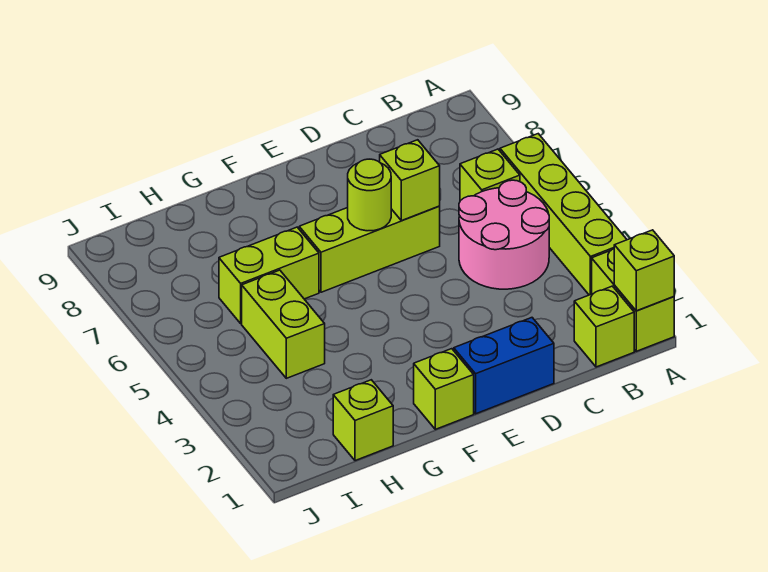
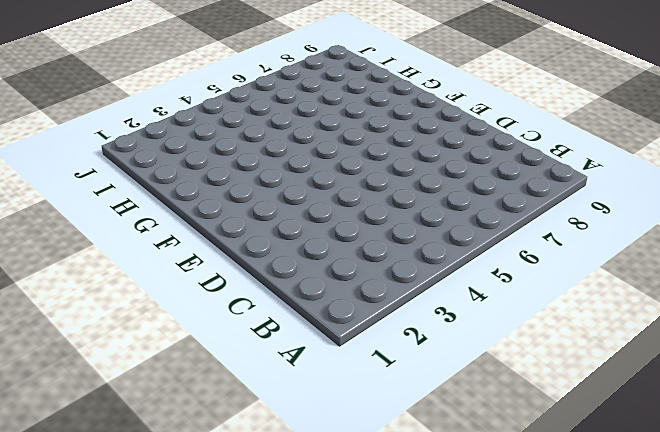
none -> lime 1x2 brick [592,249,674,351]
none -> lime 1x4 brick [500,134,627,295]
none -> lime 1x1 brick [574,286,634,367]

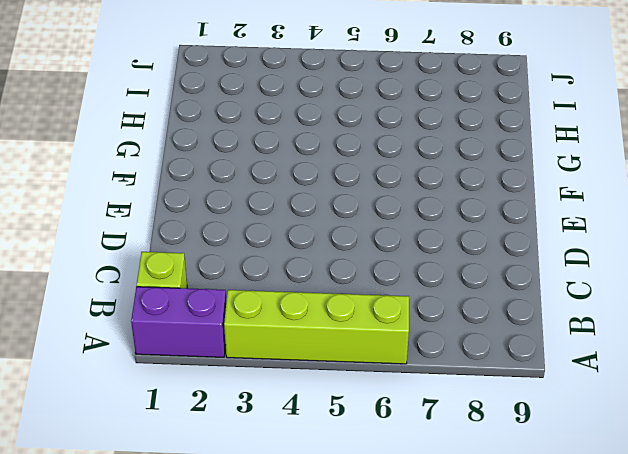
purple 1x2 brick [131,287,226,357] -> lime 1x2 brick [592,249,674,351]
none -> pink 2x2 round brick [459,180,549,289]
none -> lime 1x1 brick [460,149,520,201]
none -> blue 1x2 brick [454,318,554,414]

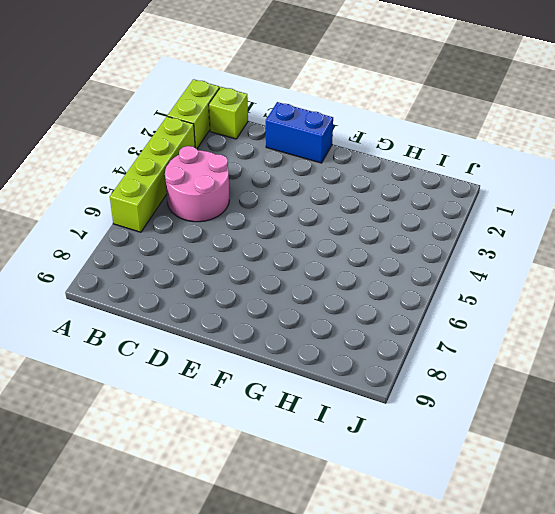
none -> lime 1x1 brick [460,149,520,201]
none -> lime 1x3 brick [299,206,440,292]
none -> lime 1x1 brick [414,349,474,429]

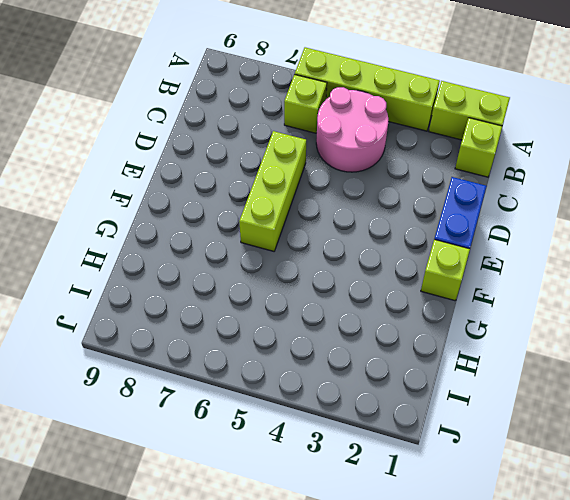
none -> lime 1x2 brick [219,227,319,323]
none -> lime 1x1 brick [333,380,393,461]
none -> lime 1x2 brick [242,270,325,378]

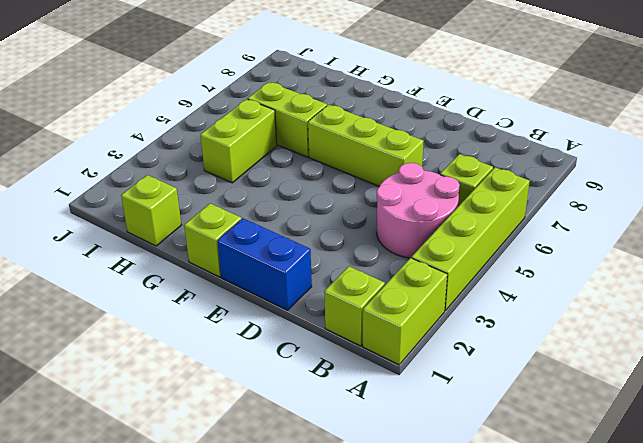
none -> lime 1x1 brick [614,230,674,311]
none -> lime 1x1 brick [380,140,440,221]
none -> lime 1x1 round brick [348,159,391,231]

